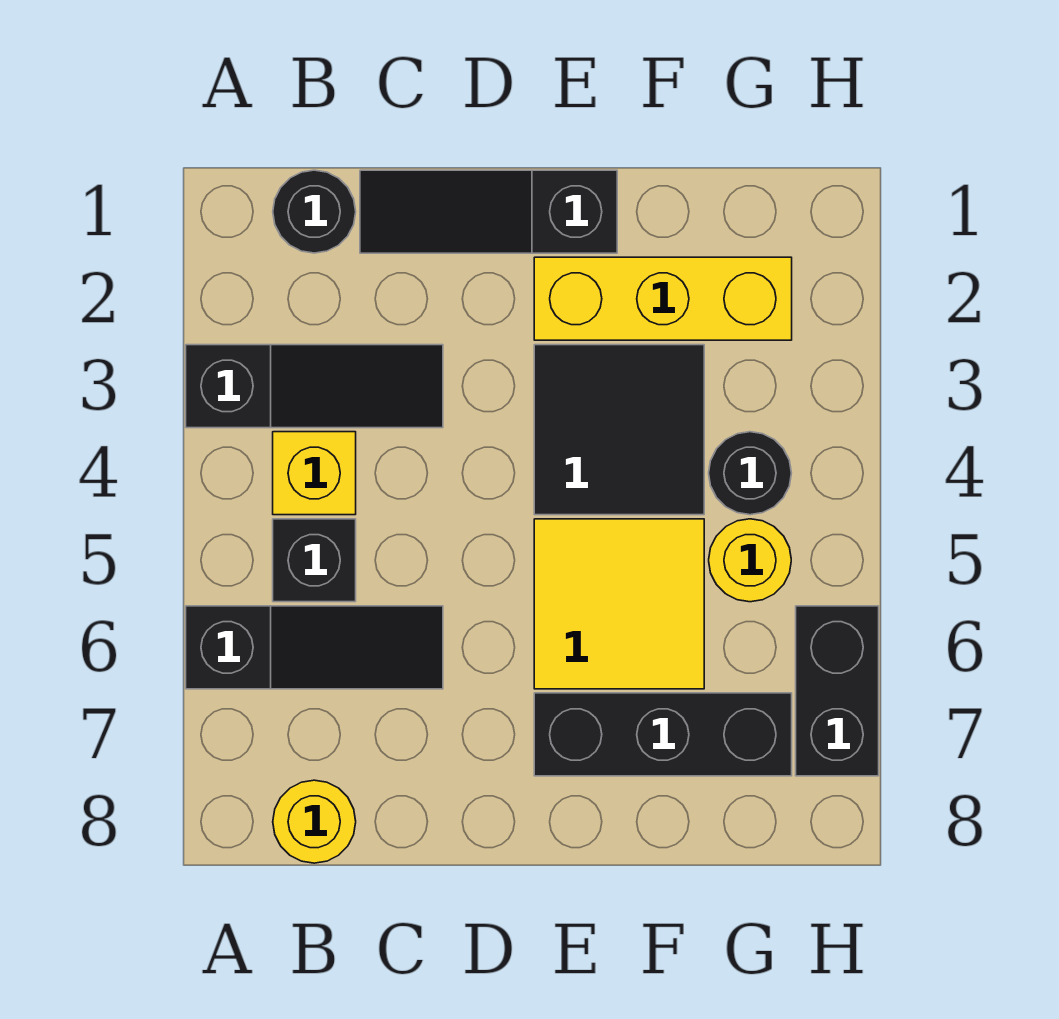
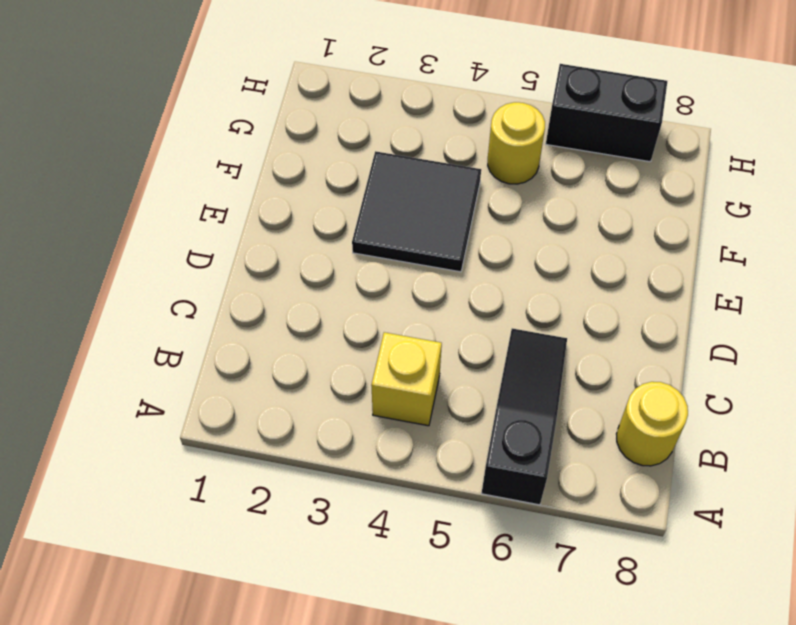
none -> black 1x3 slope [186,345,443,428]
none -> black 1x1 round brick [273,170,356,253]
none -> black 1x1 brick [273,519,356,602]

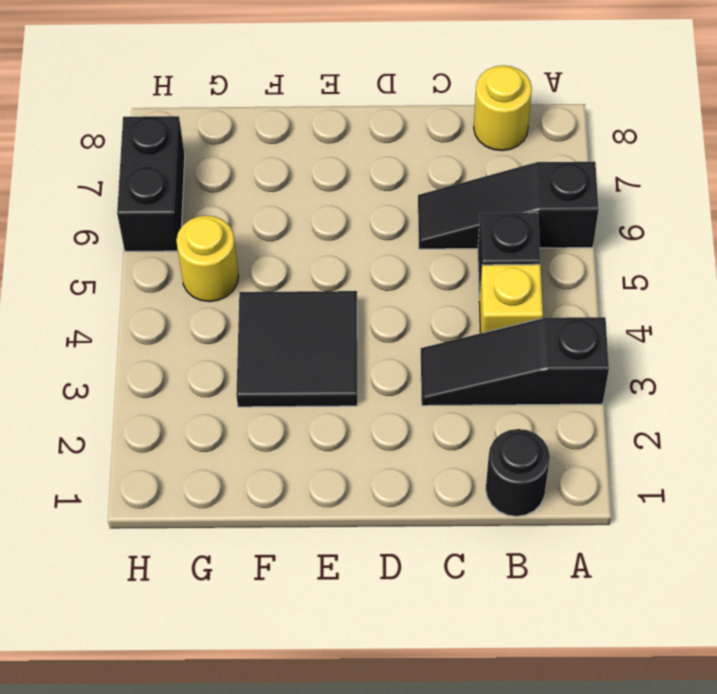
none -> black 1x3 slope [360,170,617,253]
none -> yellow 1x3 brick [534,257,792,340]
none -> yellow 2x2 tile [534,519,704,689]

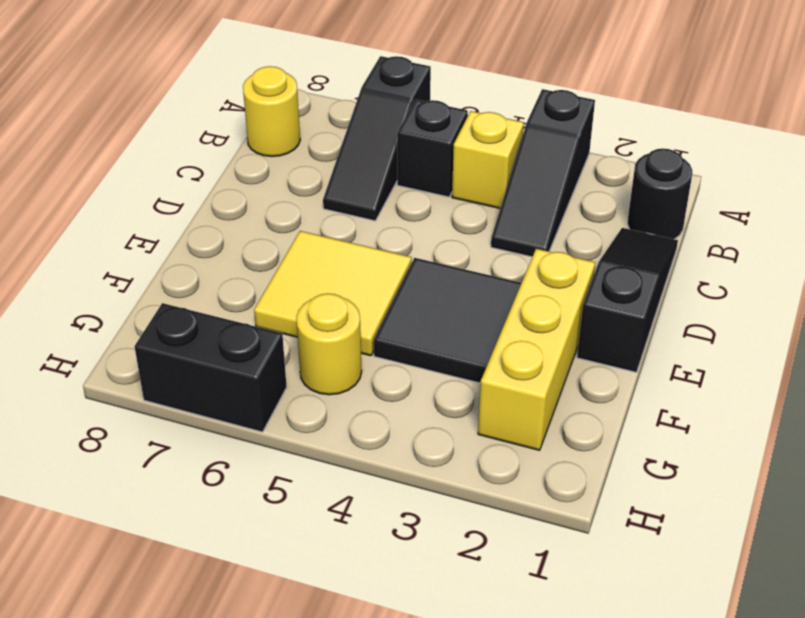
none -> black 1x3 brick [534,693,792,776]
none -> black 1x1 round brick [709,432,791,515]

